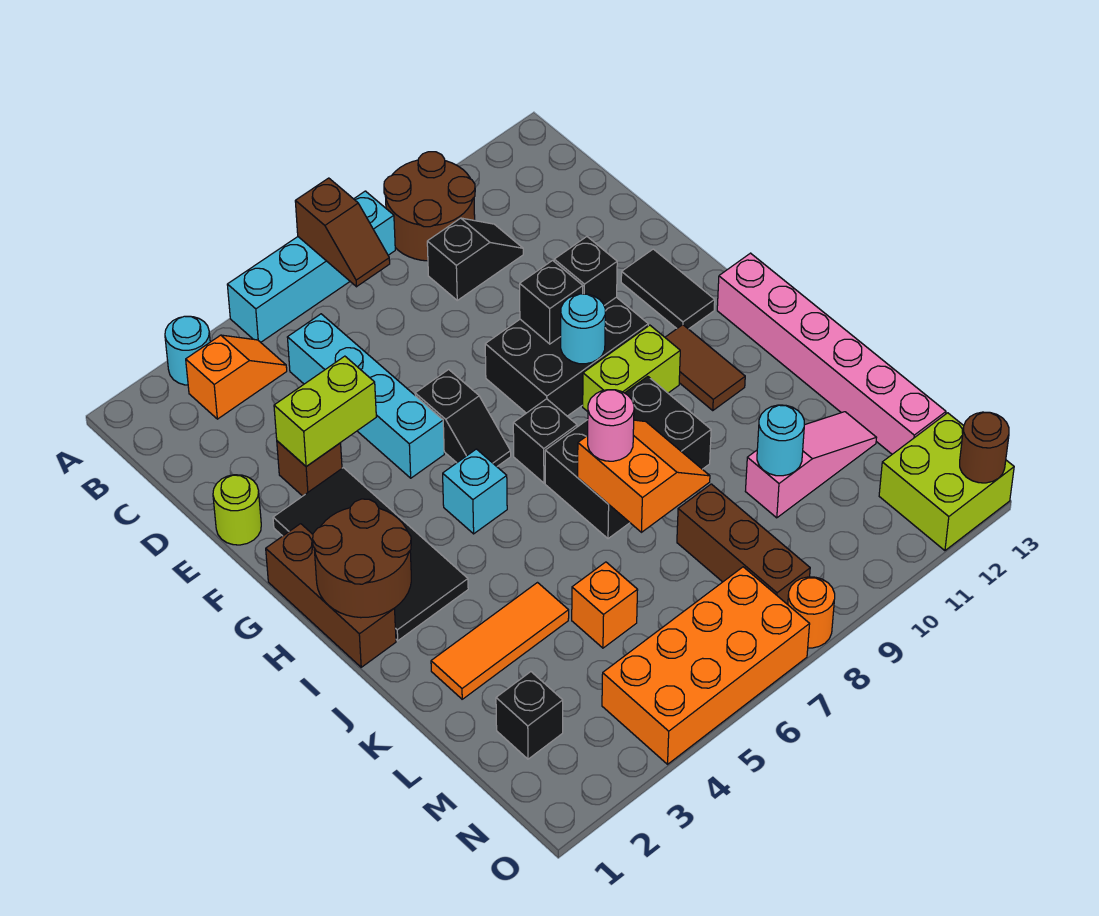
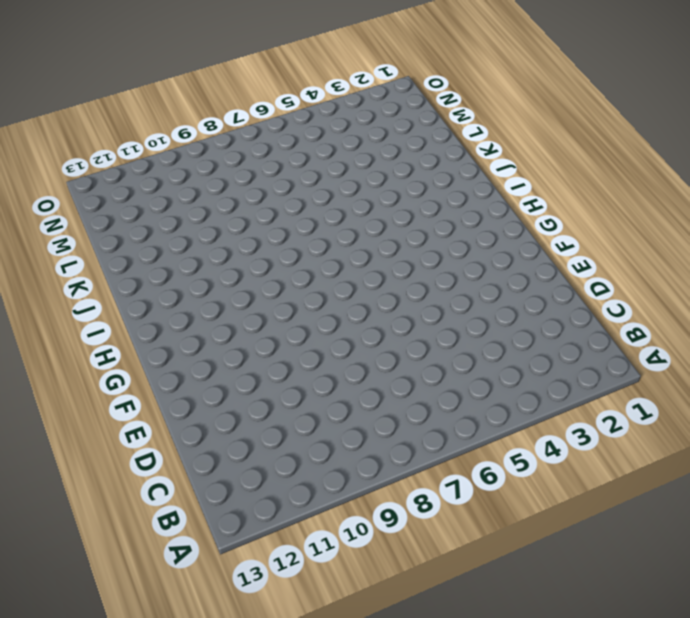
none -> cyan 1x1 round brick [165,316,210,385]
none -> cyan 1x4 brick [227,191,395,342]
none -> brown 2x2 round brick [384,152,475,261]
none -> orange 1x2 slope [186,335,287,419]

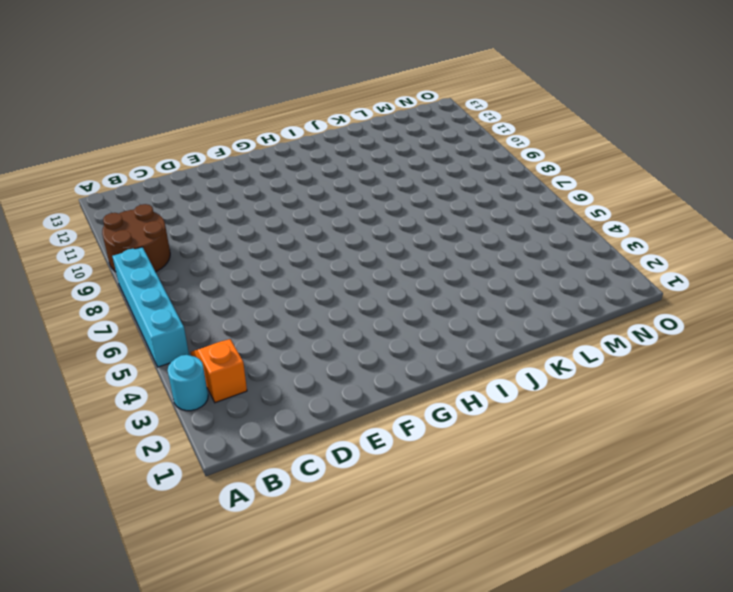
none -> cyan 1x4 brick [287,314,444,478]
none -> black 1x2 slope [427,218,523,300]
none -> lime 1x1 round brick [213,475,261,545]
none -> brown 1x1 brick [277,441,342,496]

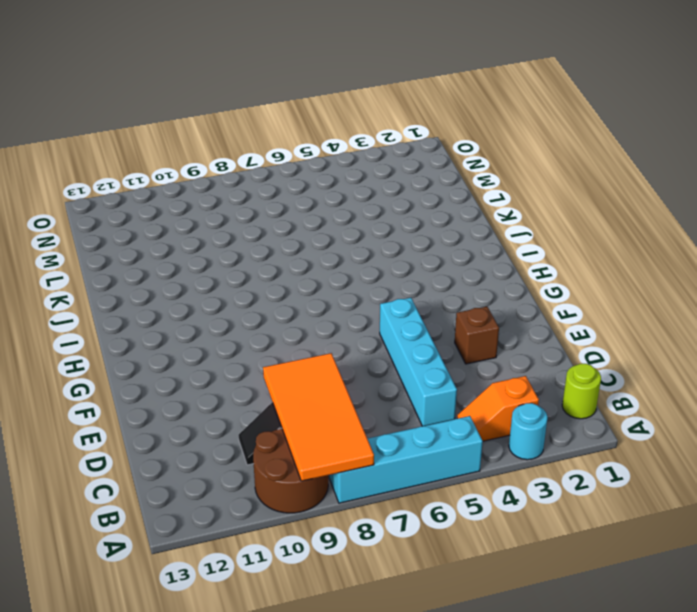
orange 2x4 tile [263,353,374,481] -> none
lime 1x1 round brick [562,364,601,419] -> lime 1x1 round brick moved to [213,475,261,545]
none -> black 2x4 tile [273,468,468,641]
none -> black 1x2 slope [415,369,511,466]
none -> black 2x3 brick [485,297,648,416]
none -> black 1x2 tile [621,249,715,329]

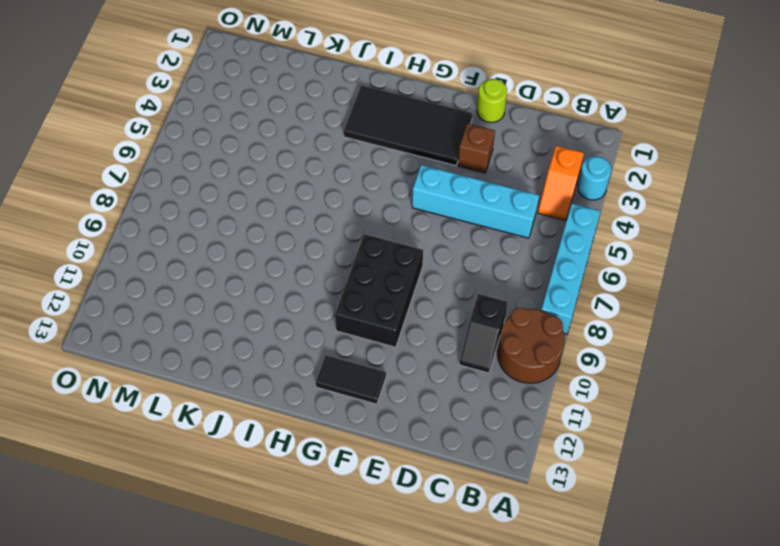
none -> black 1x2 slope [415,369,511,466]
none -> brown 1x3 brick [266,524,396,667]
none -> cyan 1x1 brick [443,449,507,534]
none -> black 1x1 brick [513,399,577,483]

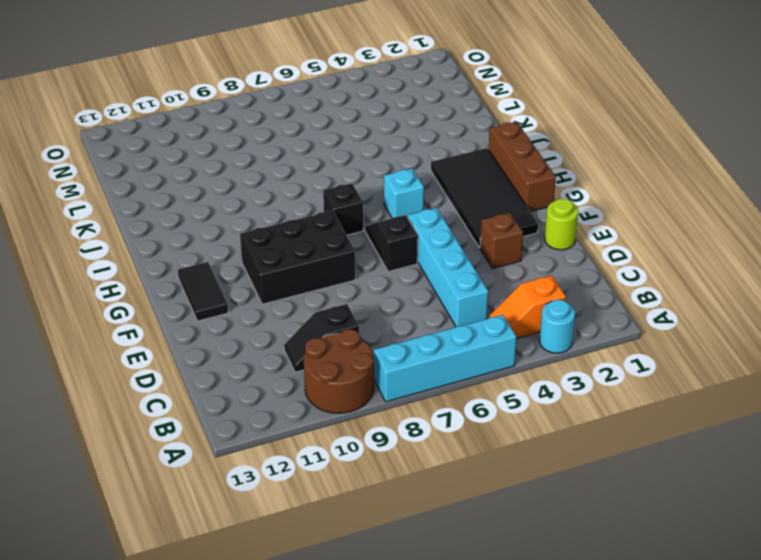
none -> lime 1x2 brick [583,325,680,412]
none -> brown 1x2 tile [665,325,745,411]
none -> pink 1x6 brick [717,253,946,454]
none -> black 2x3 brick [545,376,711,539]

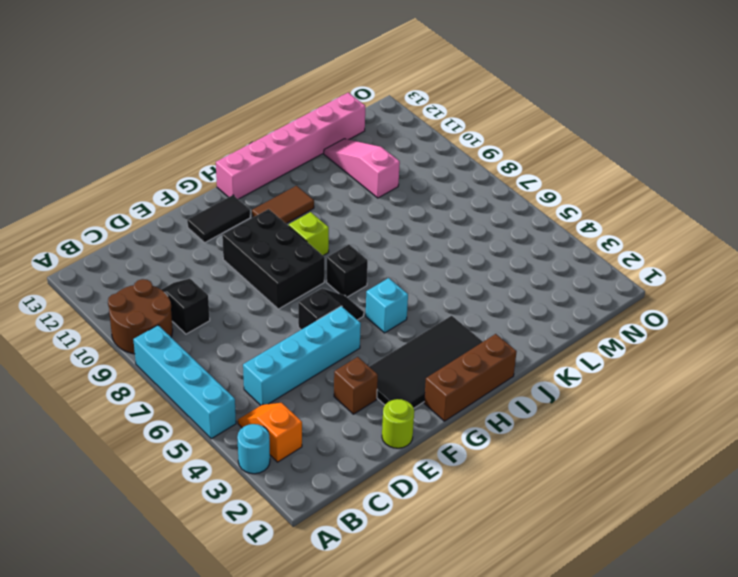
lime 1x1 brick [289,212,329,256] -> lime 1x2 brick [583,325,680,412]
none -> black 2x3 brick [545,376,711,539]
none -> orange 1x3 tile [431,583,569,699]
none -> orange 1x1 brick [572,562,638,648]
none -> brown 1x3 brick [677,484,810,604]

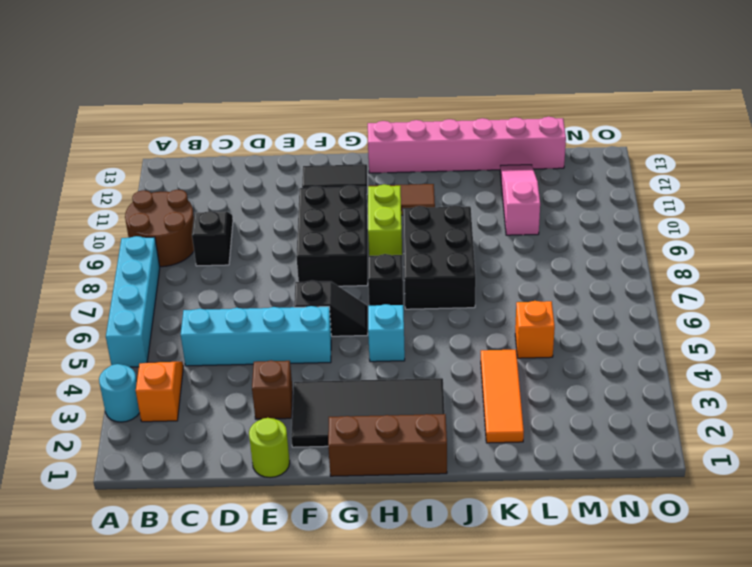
none -> brown 1x3 brick [677,484,810,604]
none -> black 1x1 brick [496,672,563,759]
none -> orange 2x4 brick [602,567,810,764]
none -> lime 2x2 brick [879,413,1014,551]

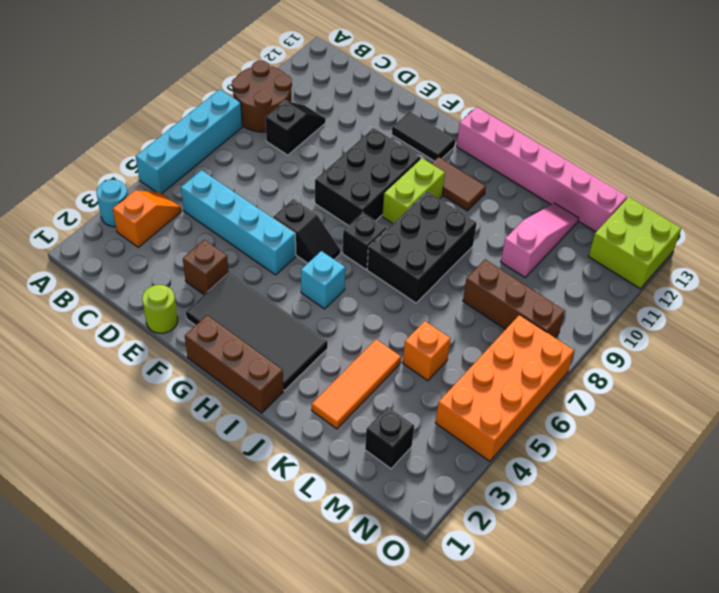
none -> orange 1x1 round brick [788,577,835,648]
none -> brown 1x2 slope [295,178,390,287]
none -> lime 1x2 brick [274,356,376,467]
none -> black 1x1 brick [520,260,583,344]

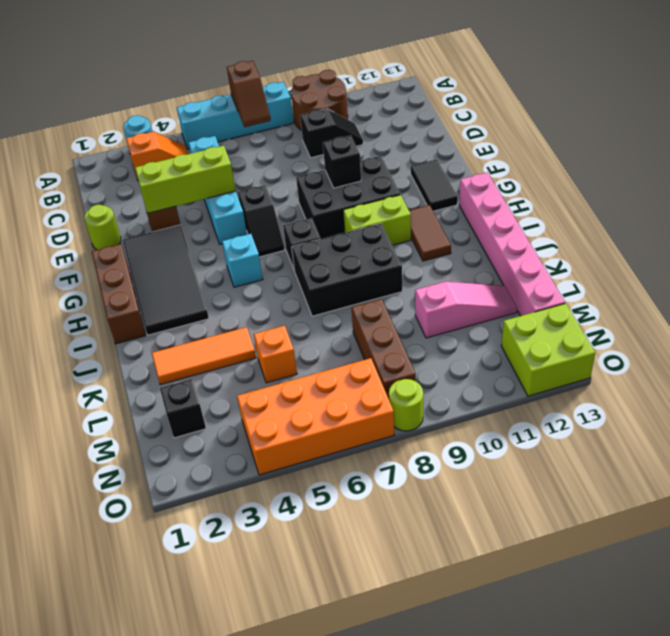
lime 1x3 brick [135,146,236,213] -> lime 1x2 brick [274,356,376,467]
lime 1x1 round brick [389,379,423,431] -> orange 1x1 round brick [788,577,835,648]
none -> black 1x1 brick [554,237,617,306]
none -> cyan 1x1 round brick [561,294,605,364]
none -> brown 2x2 round brick [313,499,411,618]
none -> orange 2x2 slope [578,420,710,532]

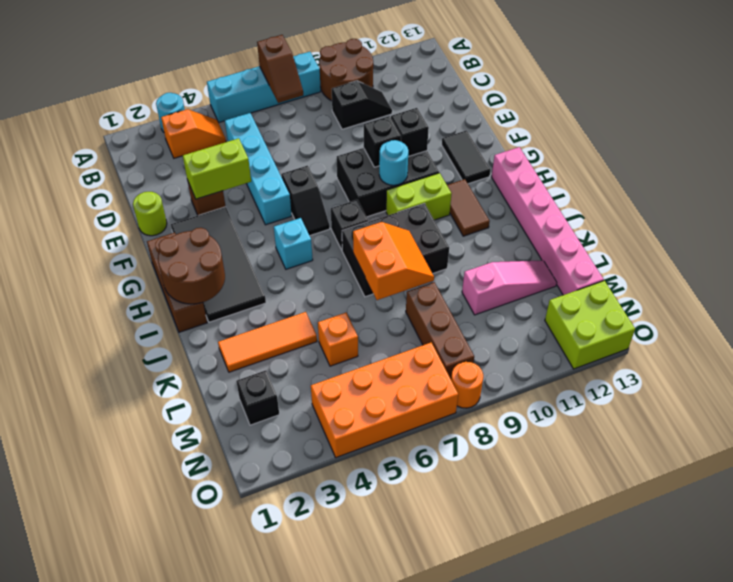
none -> cyan 1x1 round brick [757,405,805,476]
none -> brown 1x1 round brick [960,412,1009,483]
none -> pink 1x1 round brick [588,390,634,461]

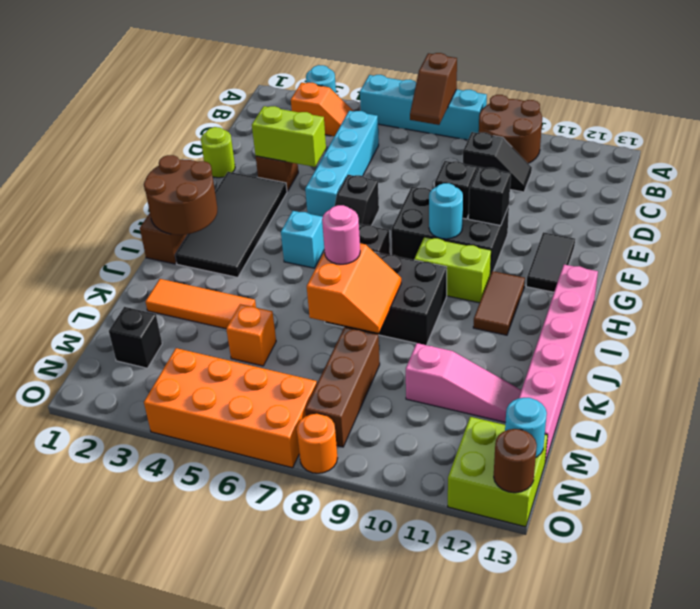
cyan 1x1 round brick [505,398,547,457] -> cyan 1x1 round brick moved to [757,405,805,476]

